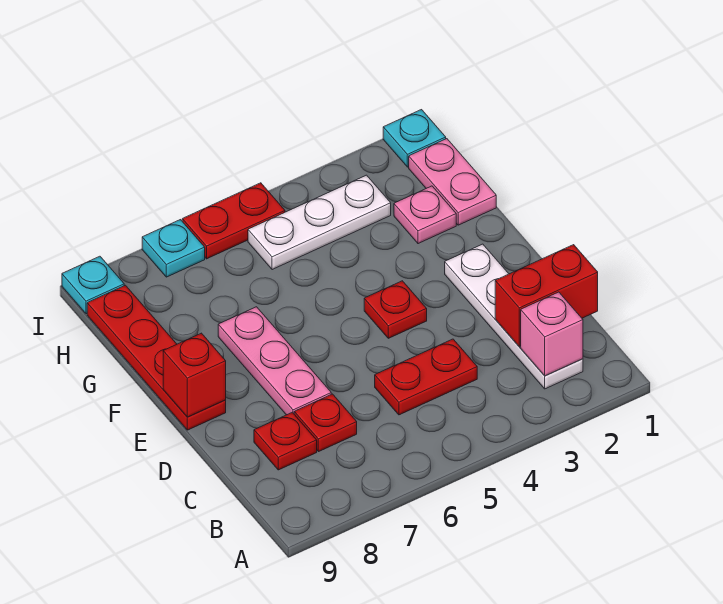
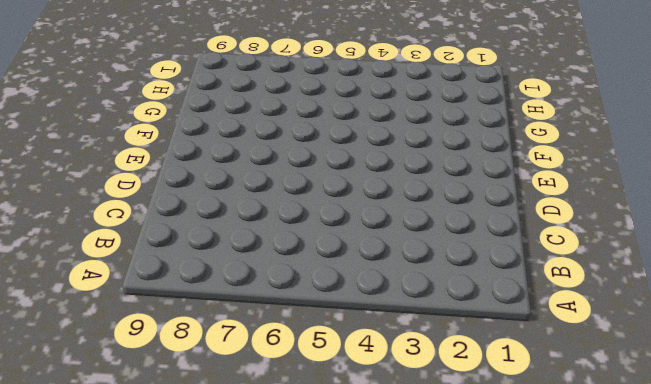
none -> white 1x4 plate [445,244,583,389]
none -> red 1x2 plate [375,339,477,415]
none -> red 1x1 plate [294,394,357,452]

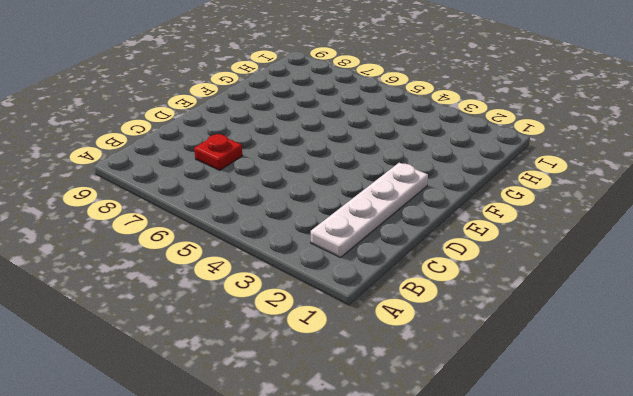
none -> red 1x2 plate [375,339,477,415]
none -> red 1x1 plate [254,412,317,470]
none -> pink 1x3 plate [218,307,331,415]

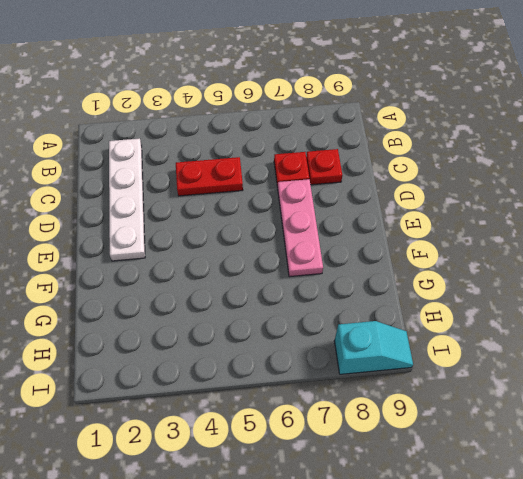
cyan 1x2 slope [334,321,413,374] -> cyan 1x1 plate [62,256,124,314]
none -> red 1x1 plate [364,281,427,338]
none -> red 1x4 plate [87,285,226,430]
none -> pink 1x2 plate [409,139,496,225]

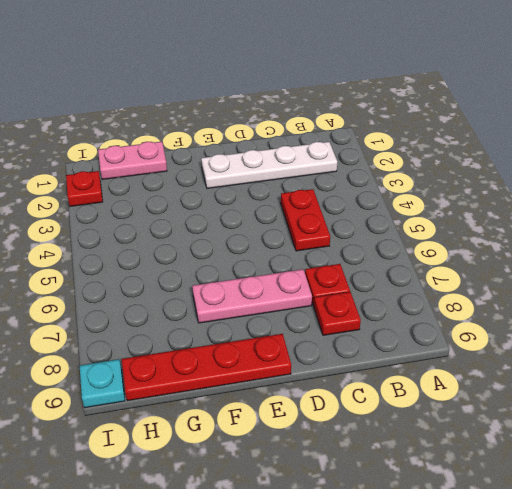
red 1x1 plate [66,171,103,207] -> red 1x1 plate moved to [364,281,427,338]
none -> pink 1x1 plate [394,186,456,244]
none -> white 1x3 plate [248,175,391,270]
none -> cyan 1x1 plate [383,110,446,167]

